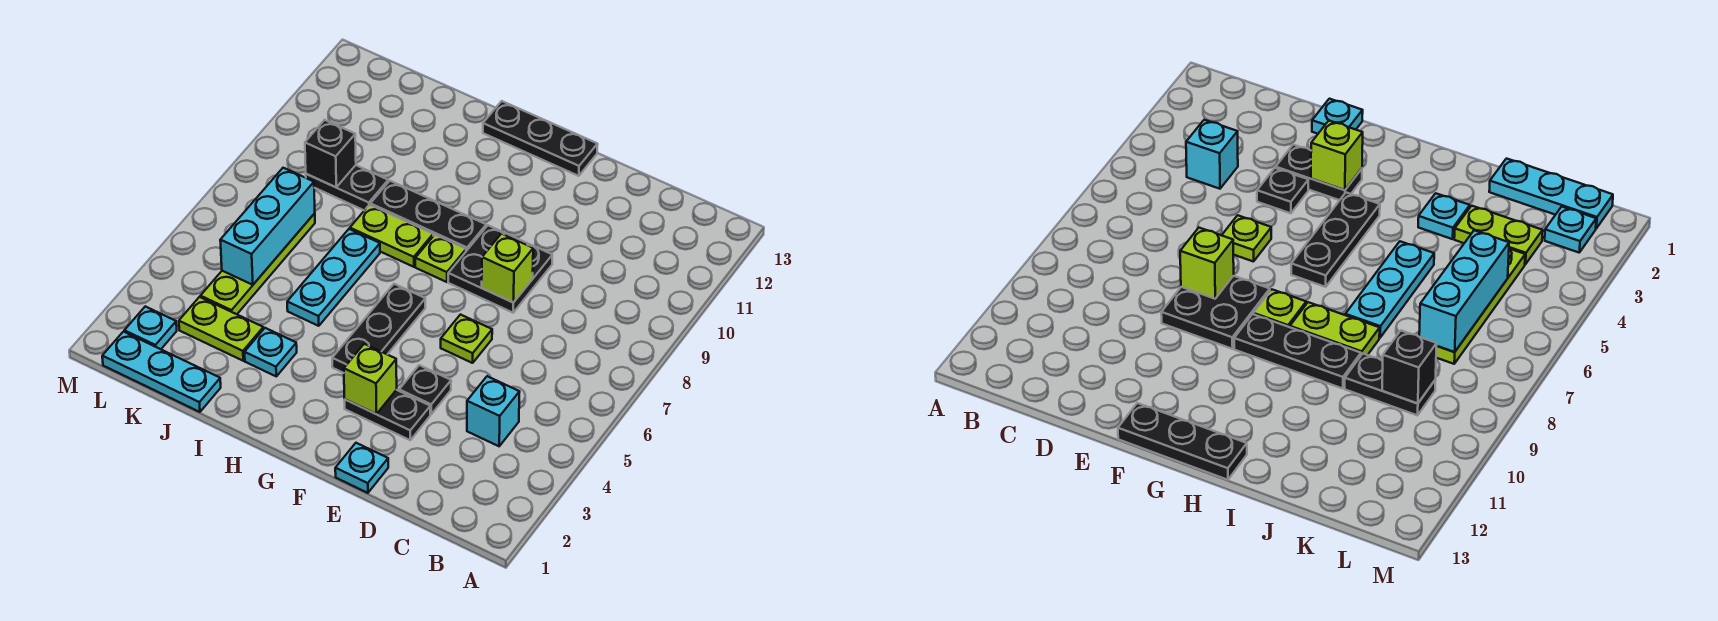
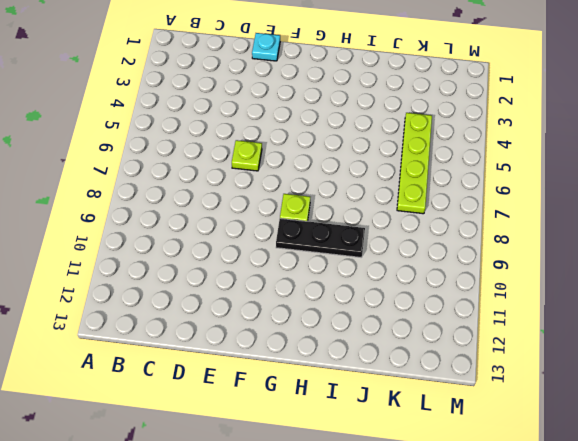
none -> cyan 1x1 brick [467,376,519,446]
none -> black 1x2 plate [344,390,430,440]
none -> black 1x1 plate [399,365,451,414]

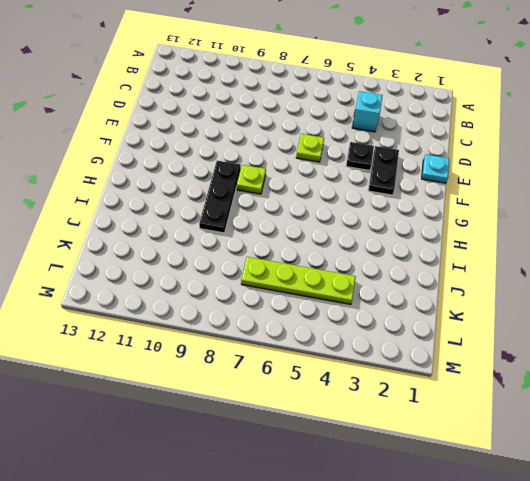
none -> black 2x2 plate [448,225,552,313]
none -> black 1x3 plate [483,101,598,176]
none -> black 1x3 plate [332,284,425,373]

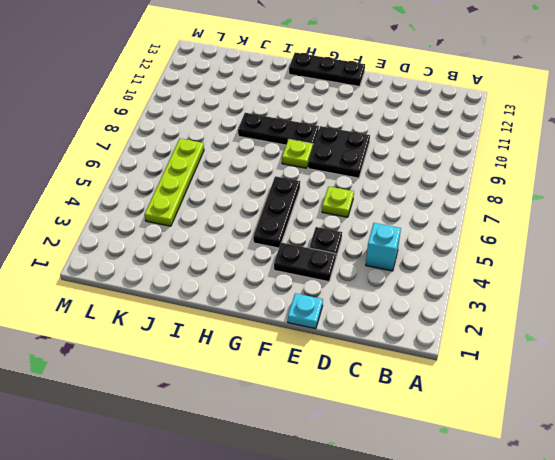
none -> lime 1x2 plate [350,205,433,267]
none -> cyan 1x1 plate [245,328,297,376]
none -> cyan 1x3 plate [287,229,380,326]

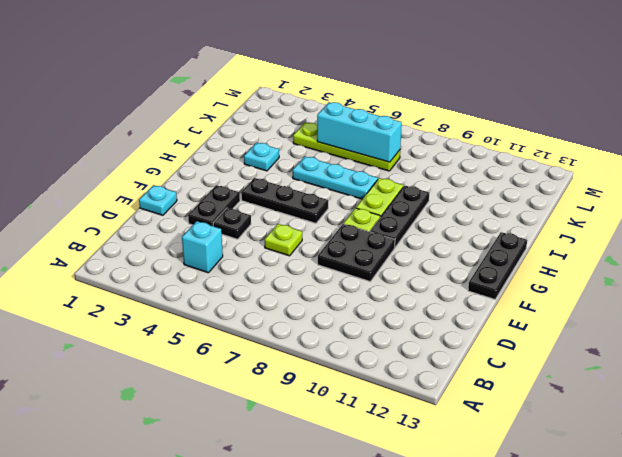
none -> cyan 1x3 plate [102,332,221,412]
none -> lime 1x2 plate [179,297,263,361]
none -> black 1x2 plate [306,165,388,210]

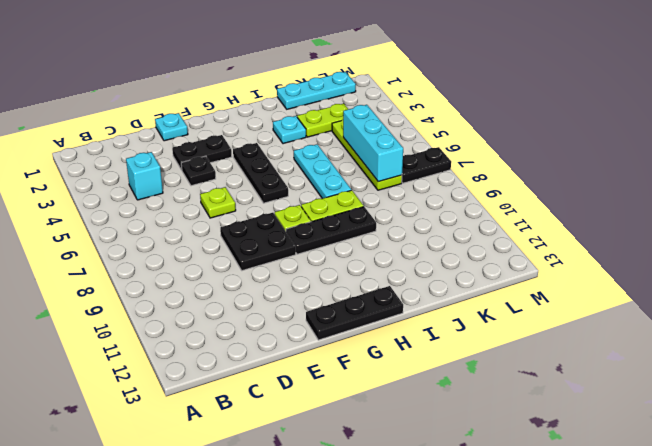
black 1x2 plate [402,147,451,183] -> black 1x2 plate moved to [306,165,388,210]
none -> cyan 1x1 plate [124,306,177,349]
none -> lime 1x1 brick [482,234,533,302]
none -> lime 1x1 brick [344,344,397,414]

